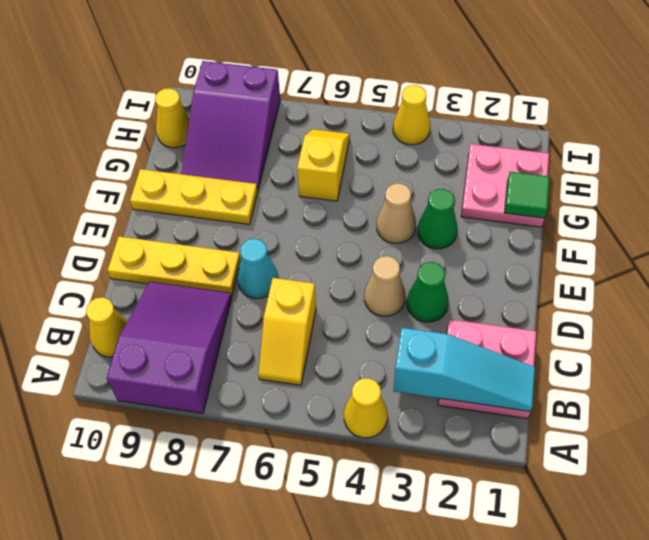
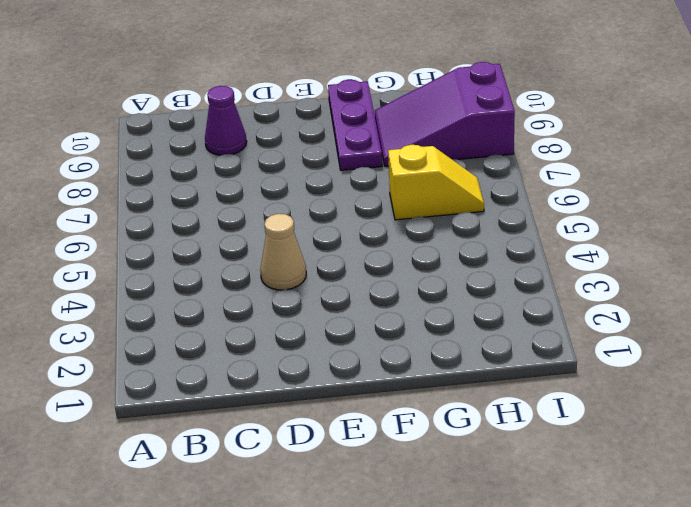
purple 1x1 cone [205,86,247,155] -> purple 2x3 slope [107,282,232,414]
purple 1x3 plate [328,80,382,170] -> yellow 1x3 plate [130,169,258,225]
none -> yellow 1x1 cone [344,378,388,438]
none -> pink 2x2 plate [438,319,536,419]
none -> yellow 1x2 slope [259,278,316,385]

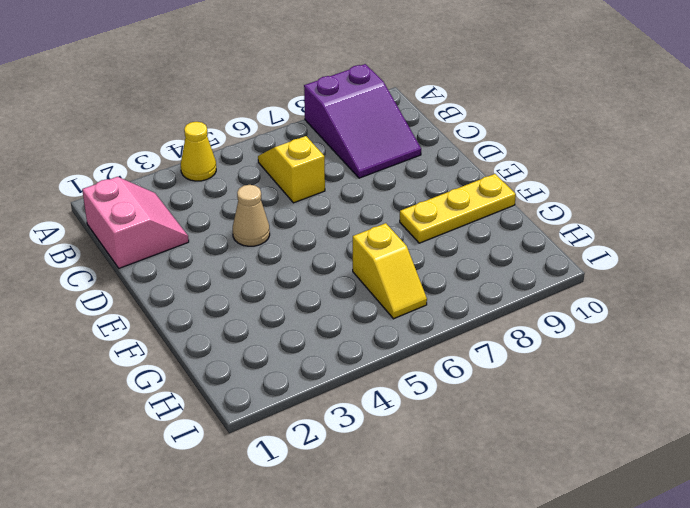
pink 2x2 slope [82,177,189,268] -> pink 2x2 plate [438,319,536,419]
none -> yellow 1x1 cone [86,297,128,357]
none -> green 1x1 cone [407,262,449,322]
none -> cyan 1x1 cone [238,239,278,299]

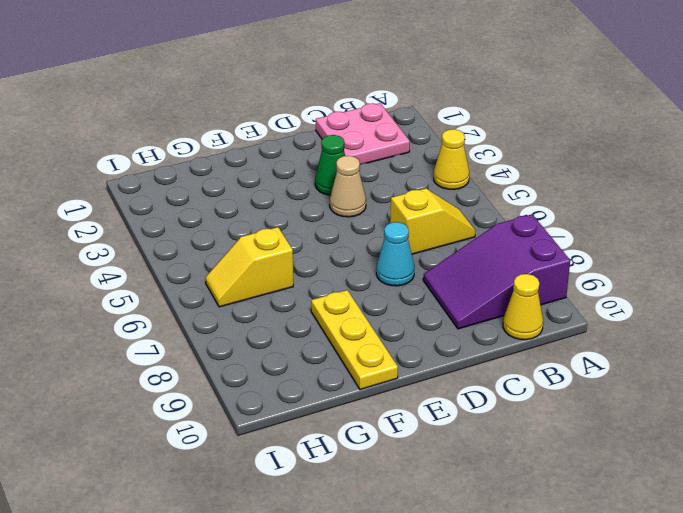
none -> yellow 1x3 plate [108,237,241,295]
none -> green 1x1 cone [418,189,458,249]
none -> tan 1x1 cone [377,183,416,243]

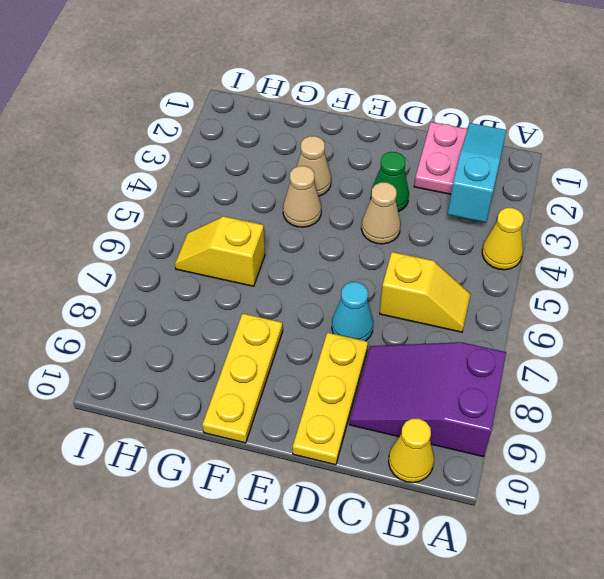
tan 1x1 cone [297,136,331,196] -> green 1x1 cone [418,189,458,249]
none -> pink 2x2 plate [461,144,549,227]
none -> purple 2x3 slope [181,61,280,191]
none -> yellow 1x1 cone [155,88,190,148]

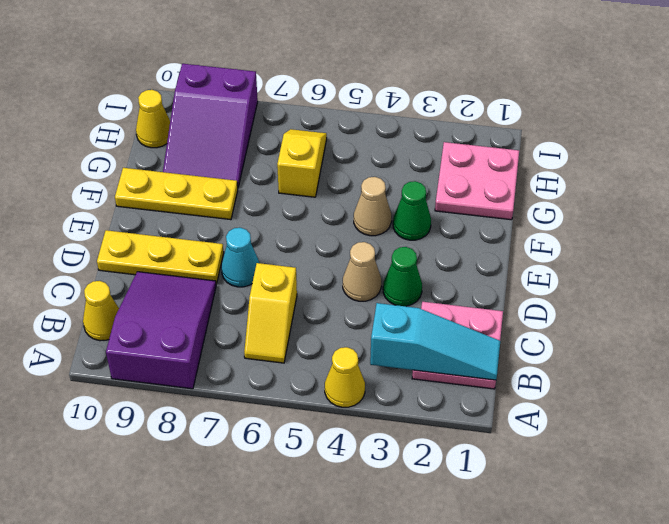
none -> yellow 1x1 cone [393,85,430,145]
none -> green 1x1 tile [504,172,549,218]

